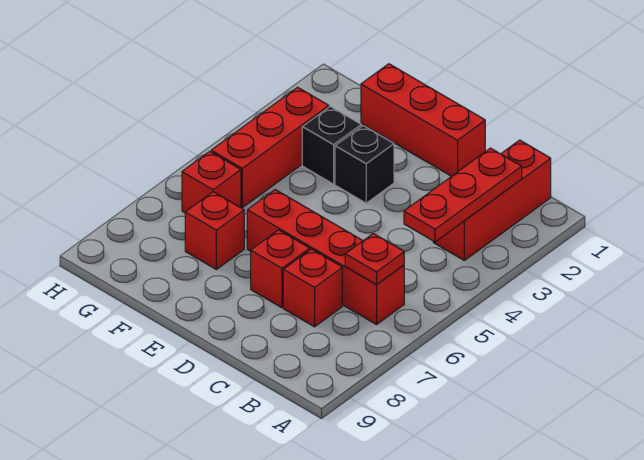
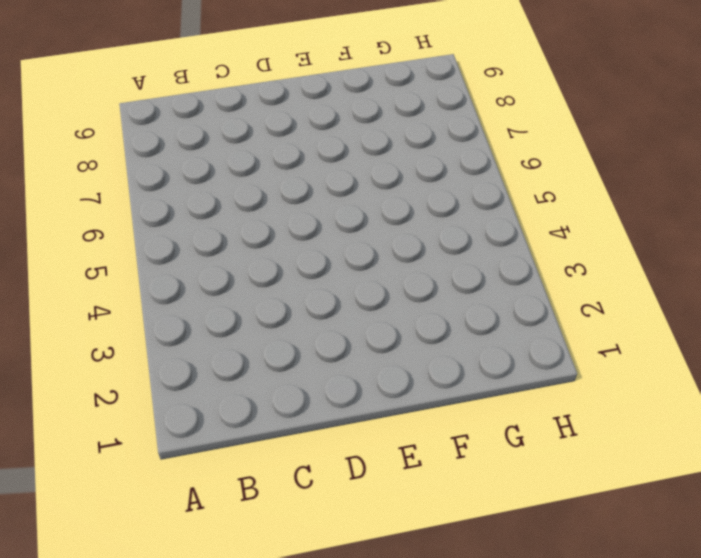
none -> red 1x3 brick [433,140,551,260]
none -> red 1x4 brick [247,190,404,324]
none -> red 1x1 brick [283,249,342,327]

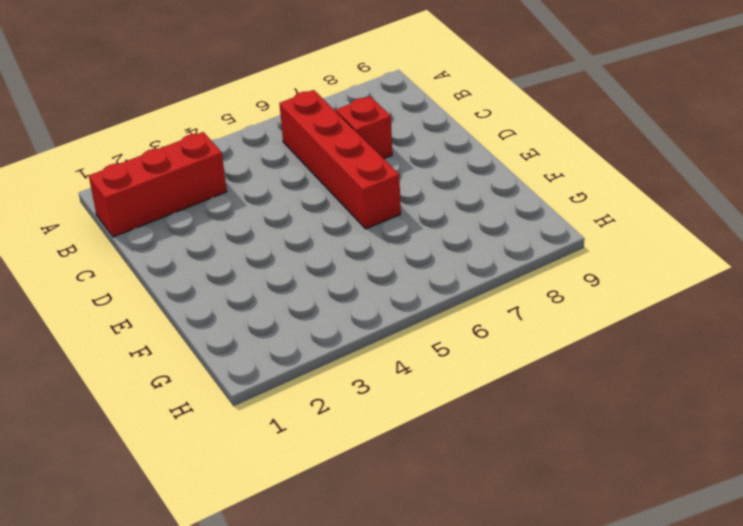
none -> red 1x3 brick [361,64,485,176]
none -> red 1x1 brick [251,230,310,308]
none -> black 1x1 brick [335,126,394,203]

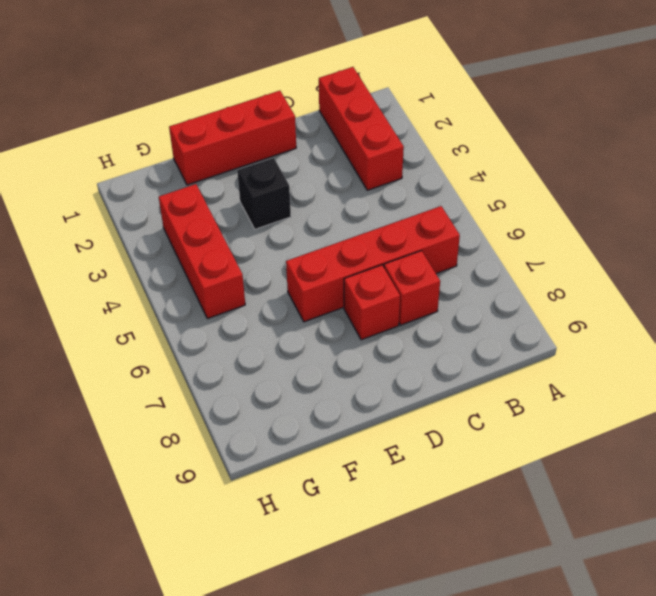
none -> black 1x1 brick [302,106,361,184]
none -> red 1x1 brick [185,192,244,269]
none -> red 1x1 brick [182,151,241,213]

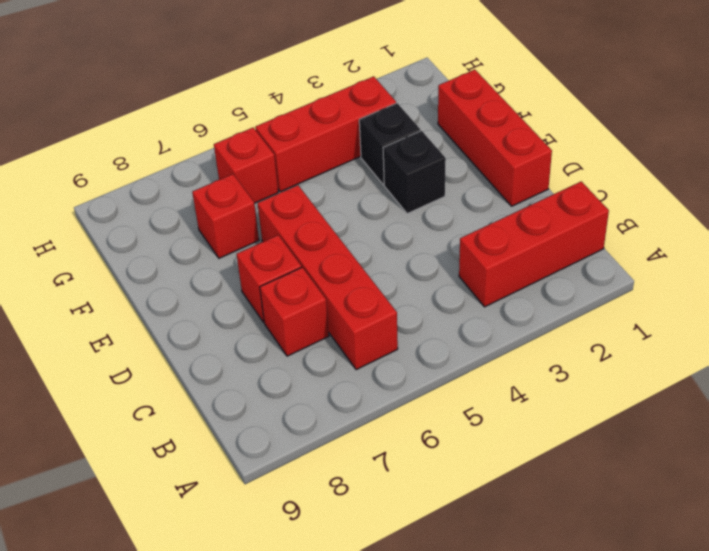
none -> red 1x3 plate [404,148,522,242]
none -> red 1x1 plate [345,234,404,285]

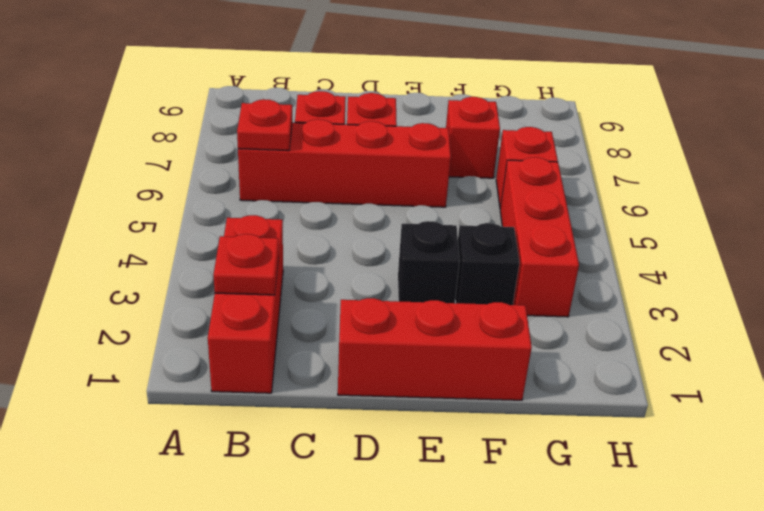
red 1x1 plate [213,234,279,295] -> red 1x3 plate [404,148,522,242]

